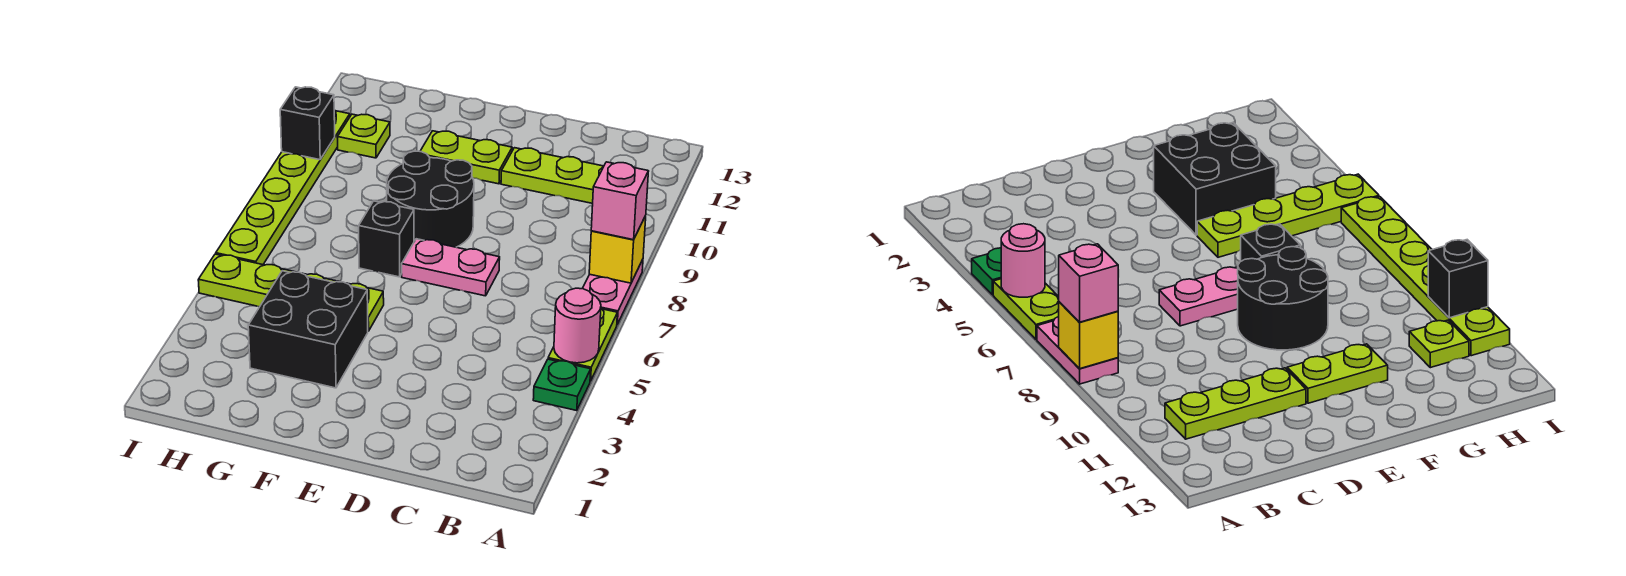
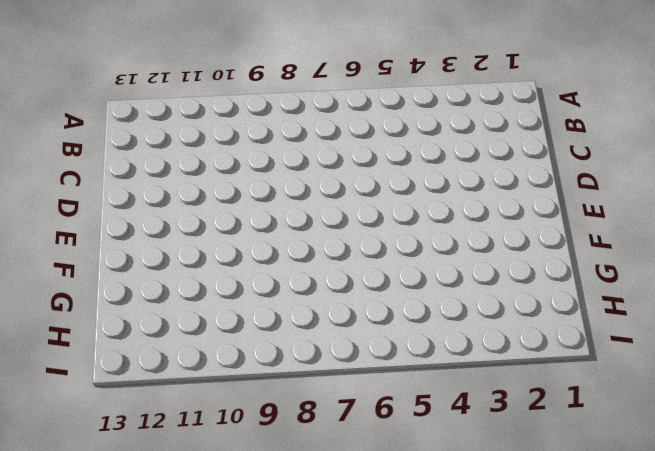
none -> green 1x1 plate [533,359,591,411]
none -> lime 1x2 plate [548,309,617,381]
none -> pink 1x2 plate [582,259,643,324]

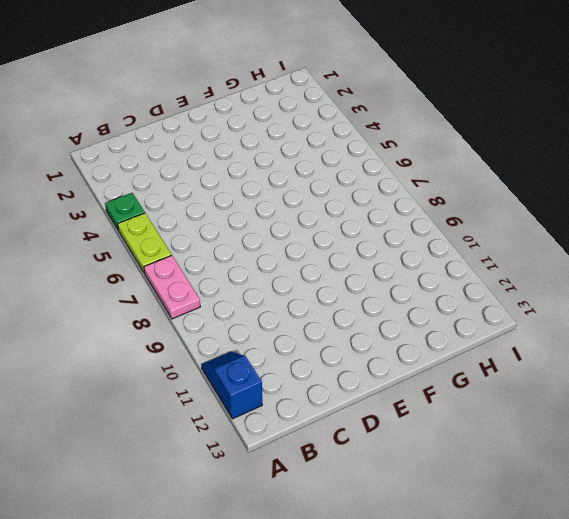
blue 1x2 slope [202,352,262,419] -> none
none -> lime 1x3 plate [501,148,604,203]
none -> pink 1x2 plate [402,239,500,296]
none -> black 2x2 round brick [387,151,474,247]

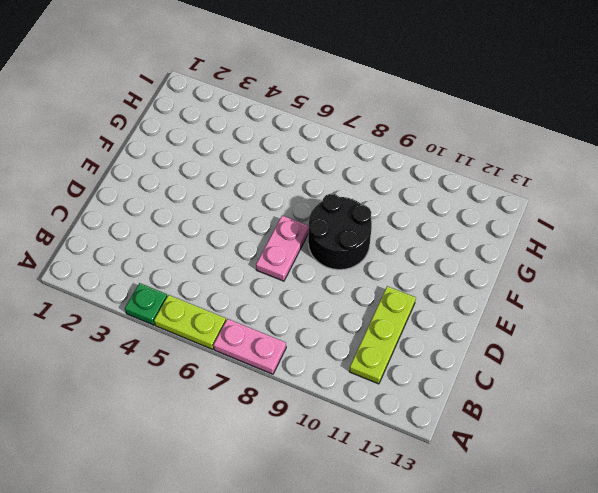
none -> lime 1x2 plate [420,131,512,184]
none -> black 2x2 brick [248,271,368,388]
none -> lime 1x4 plate [198,254,384,331]

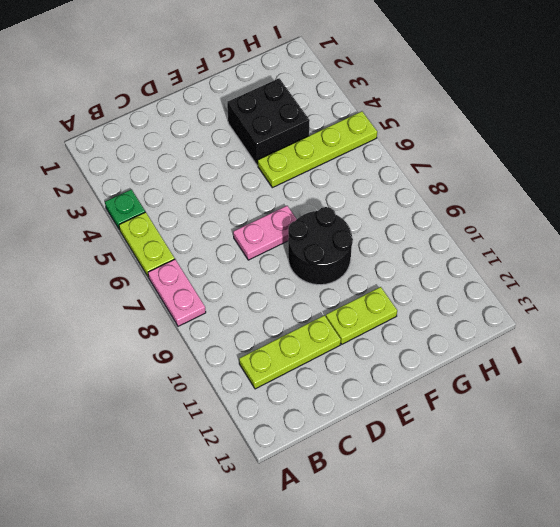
none -> black 1x1 brick [359,201,414,277]
none -> lime 1x1 plate [337,114,390,158]
none -> lime 1x6 plate [216,110,350,265]

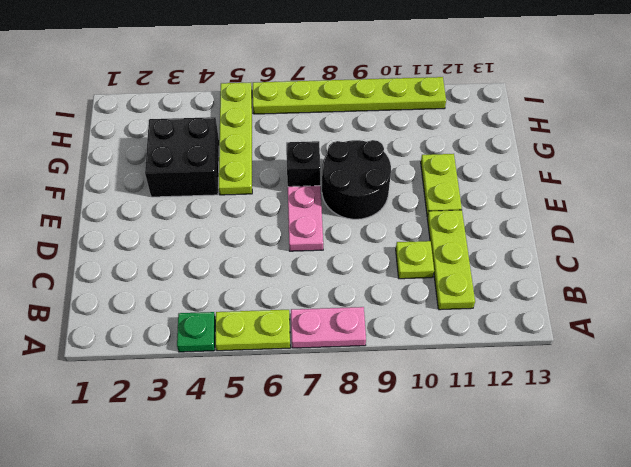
lime 1x1 plate [396,241,434,279] -> lime 1x1 plate moved to [337,114,390,158]
none -> pink 1x1 round brick [554,288,601,363]
none -> yellow 1x1 brick [589,216,646,283]
none -> black 1x1 brick [280,87,335,160]

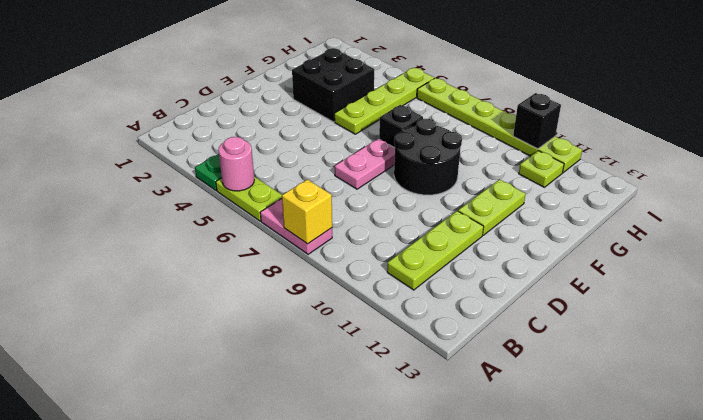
none -> pink 1x1 brick [591,162,649,240]

